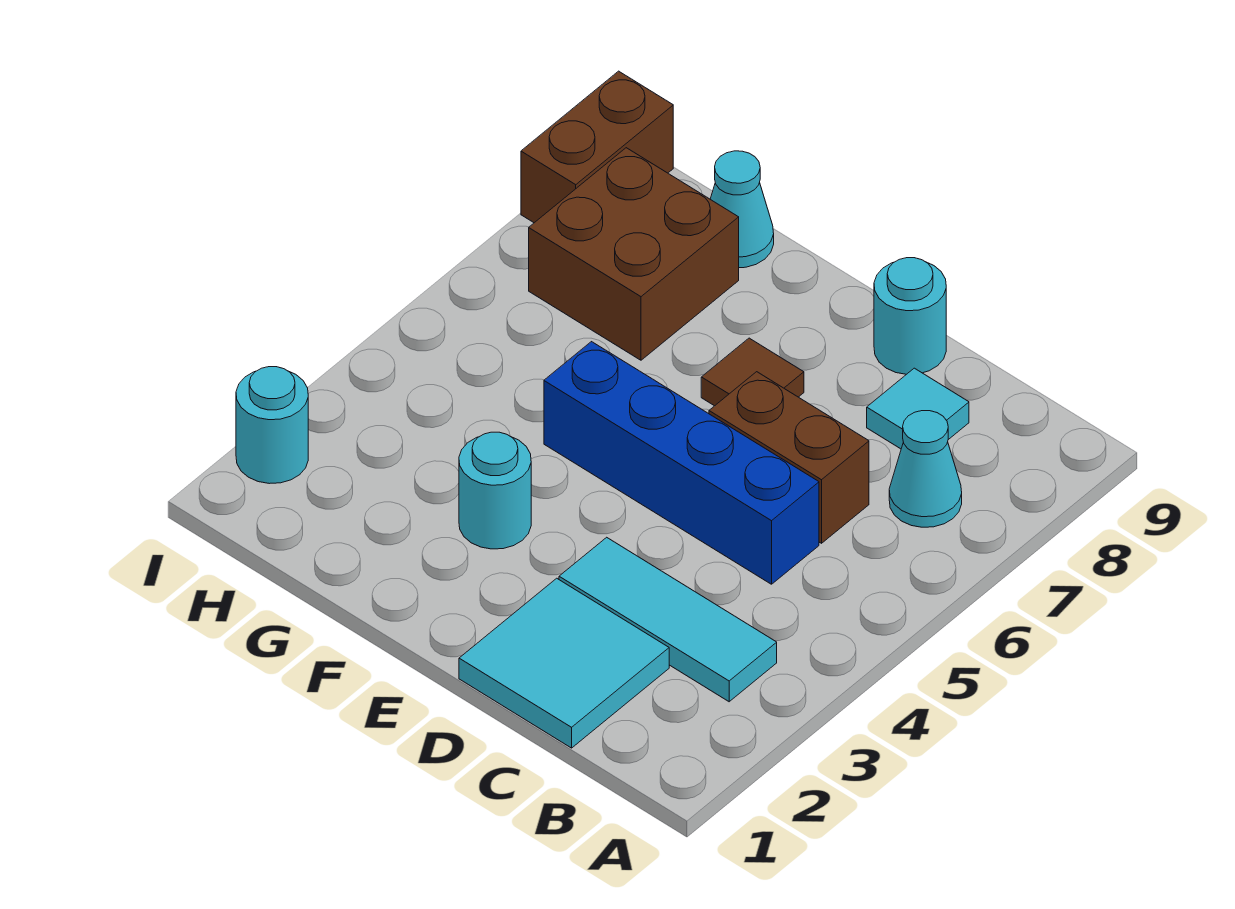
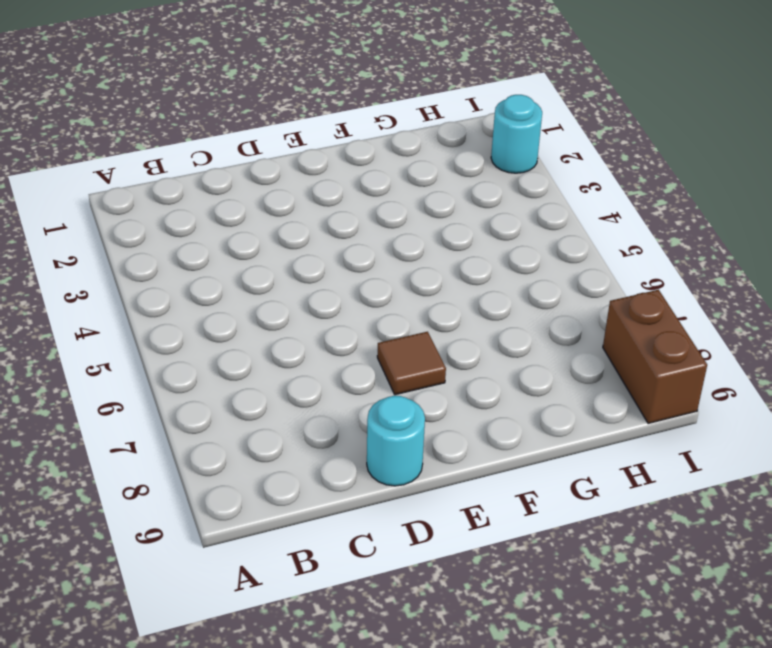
none -> cyan 1x3 tile [559,537,777,702]
none -> cyan 1x1 cone [889,411,962,527]
none -> cyan 2x2 tile [459,578,669,748]

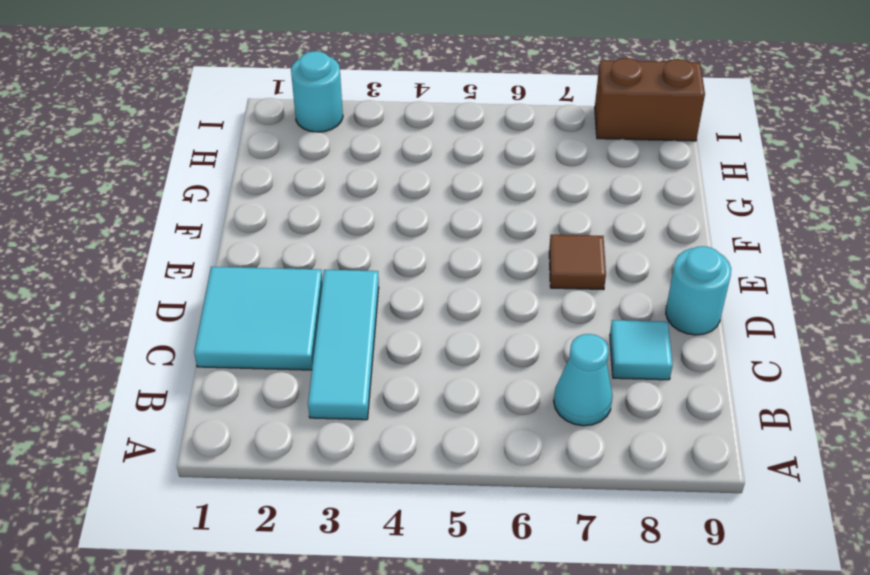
none -> blue 1x4 brick [544,342,819,584]
none -> brown 1x2 brick [709,372,869,543]
none -> cyan 1x1 round brick [459,432,531,549]

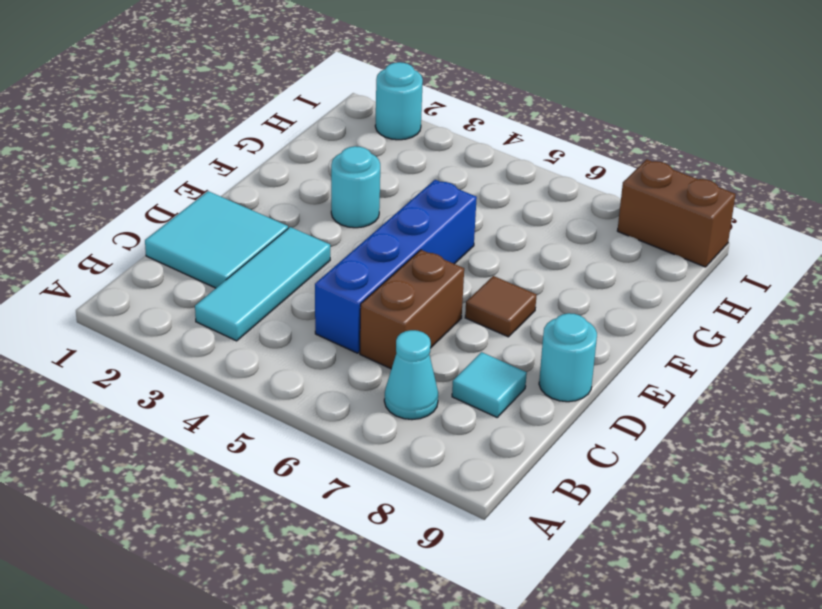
none -> brown 2x2 brick [529,148,739,360]
none -> cyan 1x1 cone [710,151,774,268]

